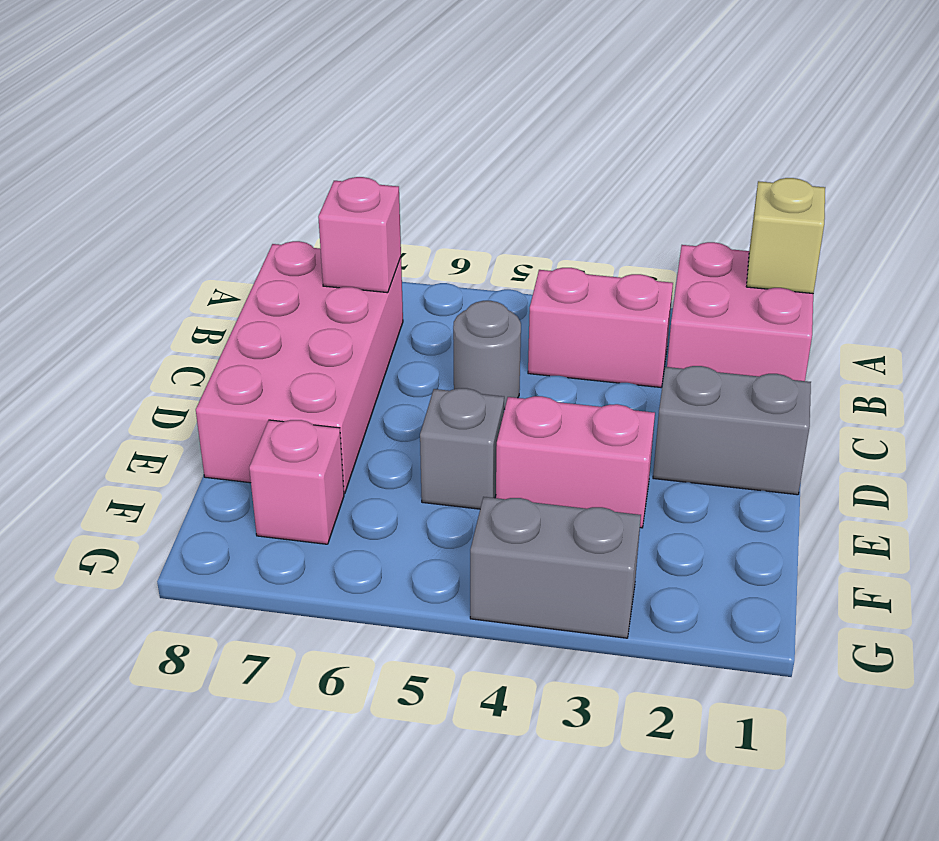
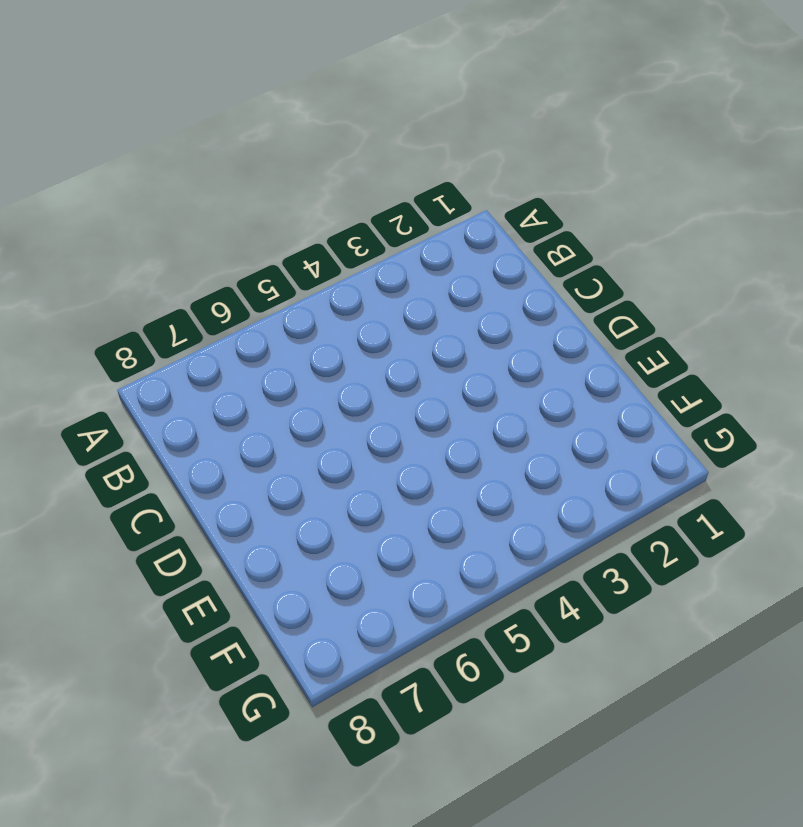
none -> pink 2x2 brick [667,242,813,381]
none -> pink 1x2 brick [528,268,673,387]

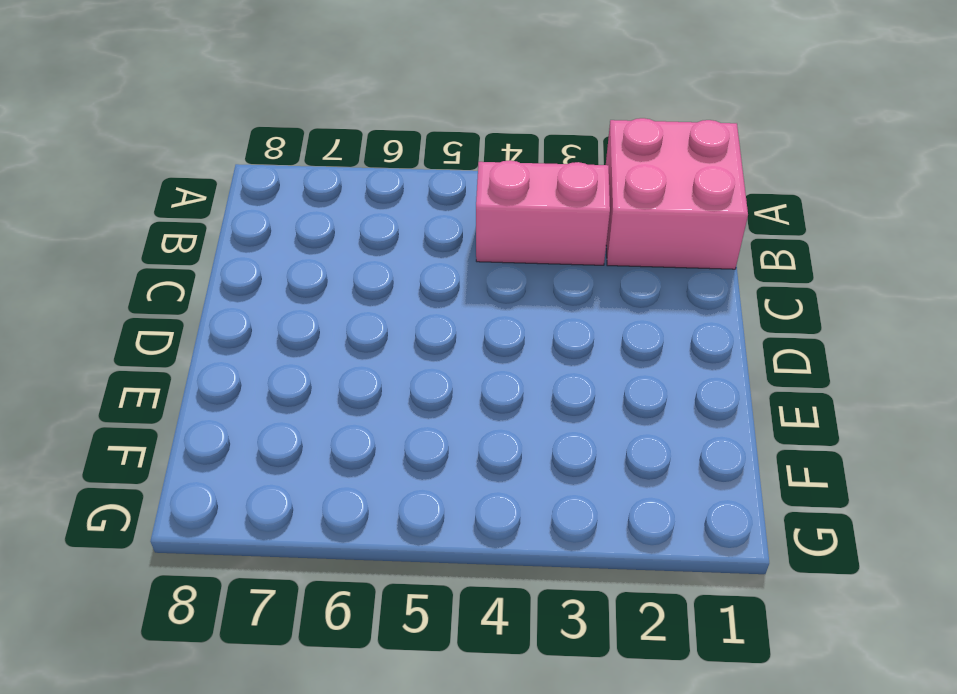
none -> pink 2x4 brick [196,241,403,494]
none -> grey 1x1 round brick [453,301,521,409]

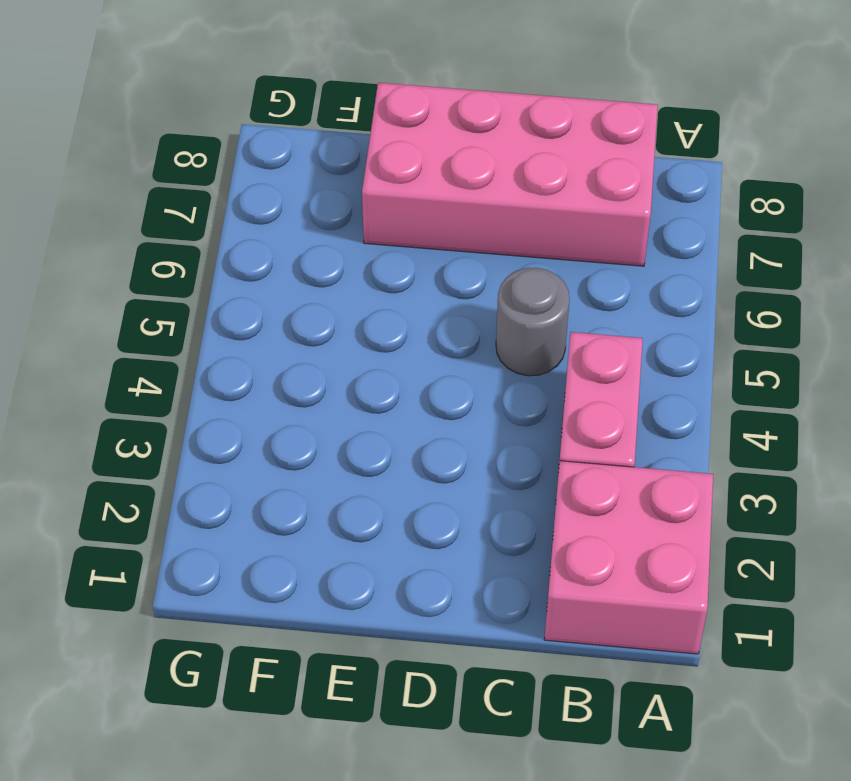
none -> grey 1x2 brick [653,366,811,495]
none -> pink 1x2 brick [496,396,655,528]

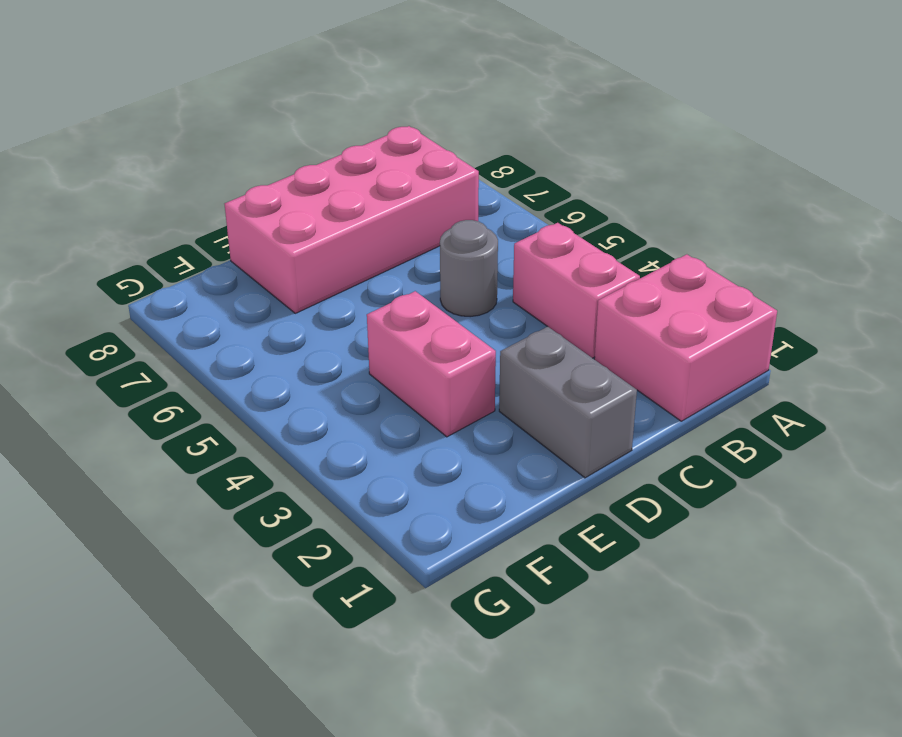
none -> grey 1x1 brick [420,388,504,509]
none -> pink 1x1 brick [249,420,344,544]

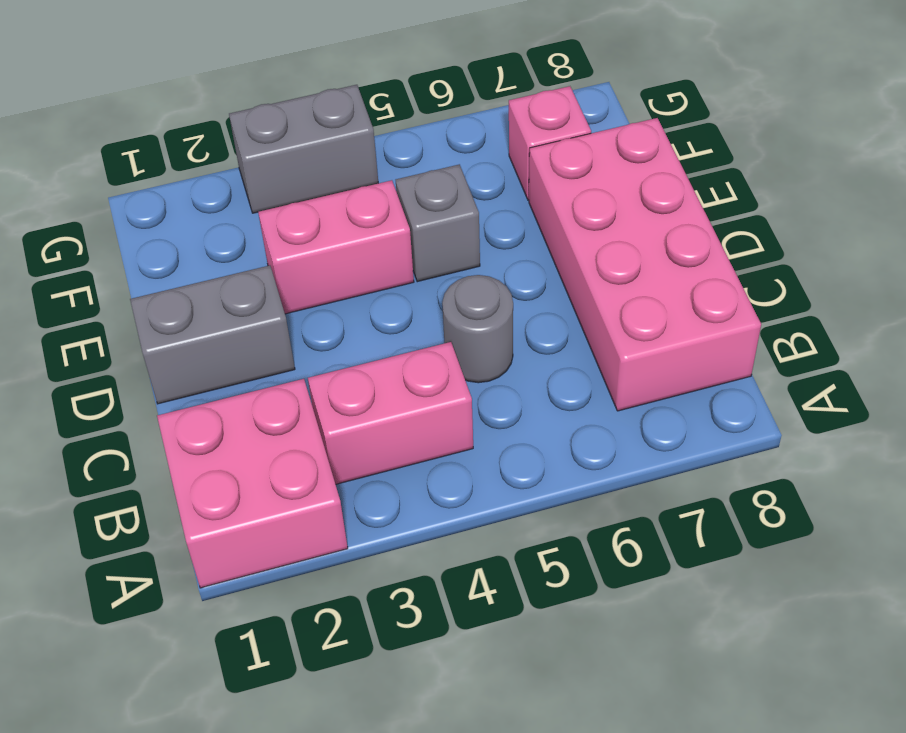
none -> tan 1x1 brick [746,178,825,294]
none -> pink 1x1 brick [318,177,401,293]

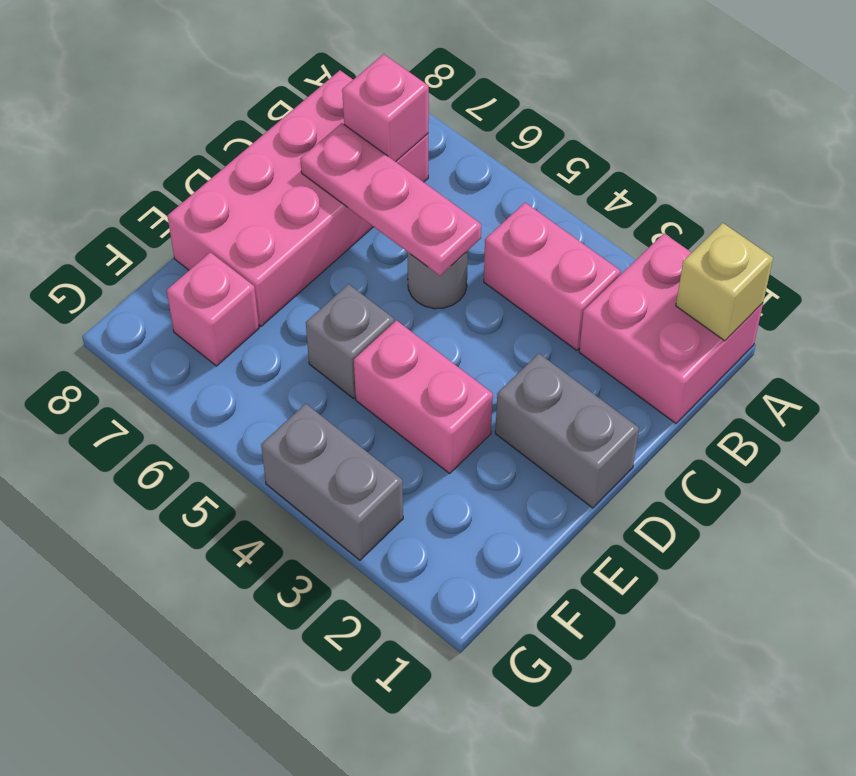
pink 1x3 plate [300,123,481,276] -> none

